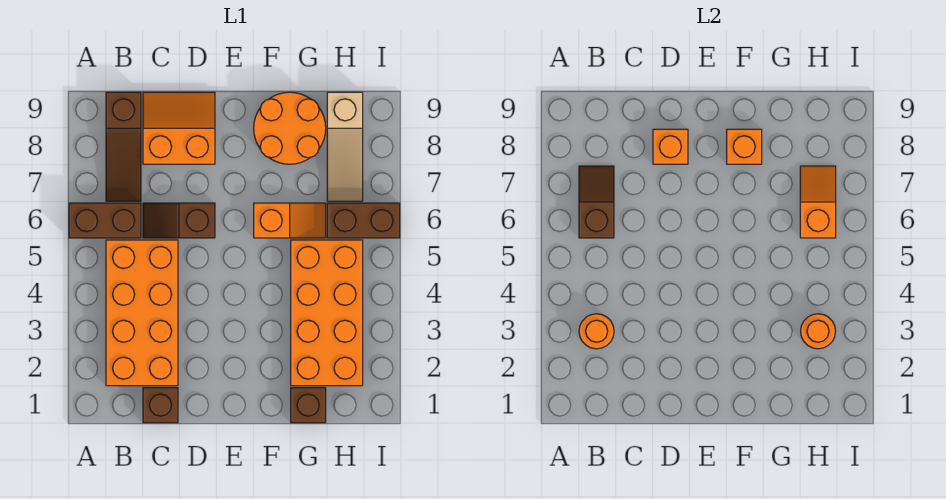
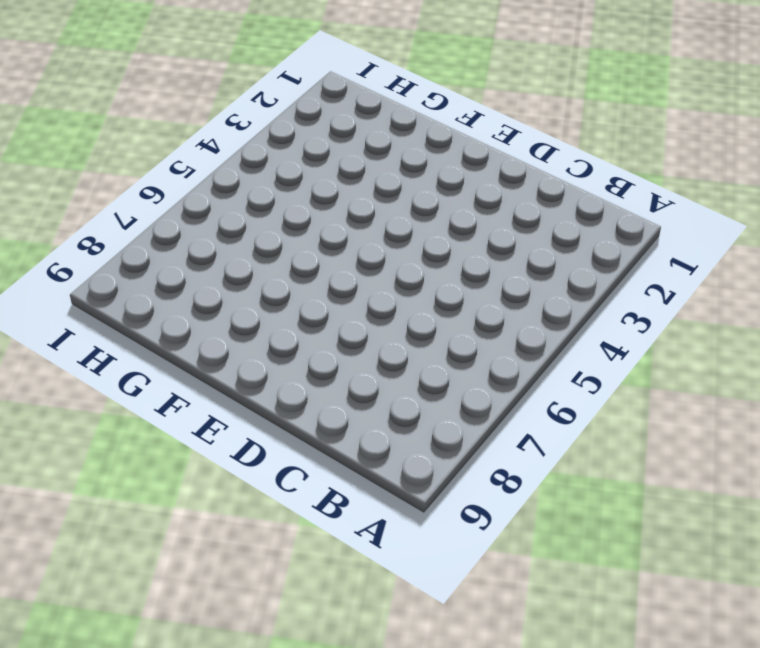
none -> brown 1x2 brick [69,203,141,238]
none -> orange 2x4 brick [106,240,178,386]
none -> brown 1x3 slope [106,92,141,201]

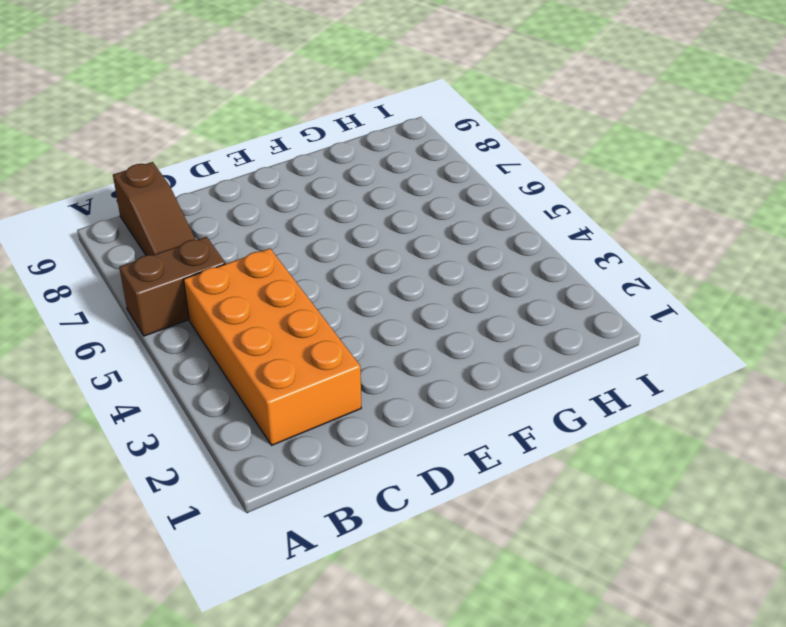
none -> brown 1x1 brick [143,388,178,423]
none -> brown 1x2 slope [143,203,215,238]
none -> orange 2x2 slope [143,92,215,164]

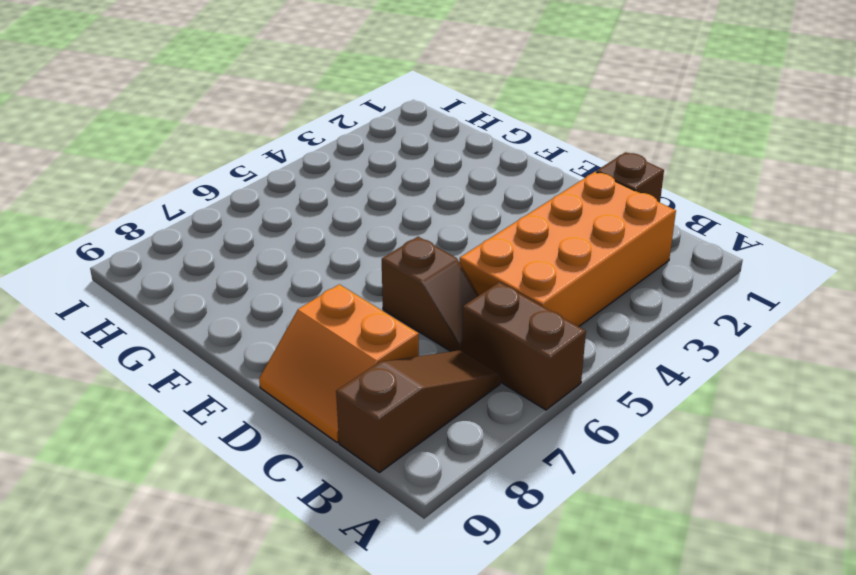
none -> orange 1x2 slope [254,203,326,238]
none -> orange 2x2 round brick [254,92,326,164]
none -> brown 1x1 brick [291,388,326,423]

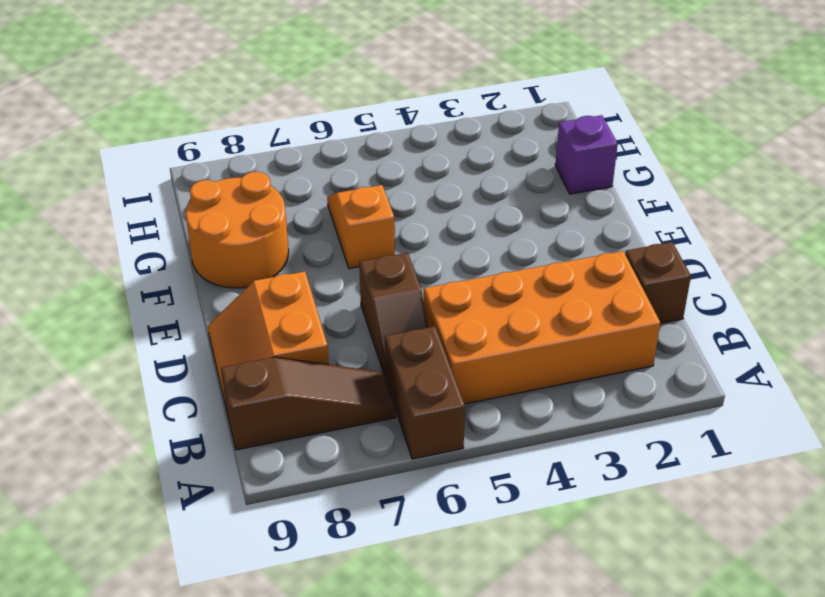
purple 1x1 brick [555,115,618,194] -> brown 1x1 brick [291,388,326,423]
none -> orange 2x4 brick [291,240,363,386]
none -> brown 1x2 brick [327,203,400,238]
none -> tan 1x3 slope [327,92,363,201]

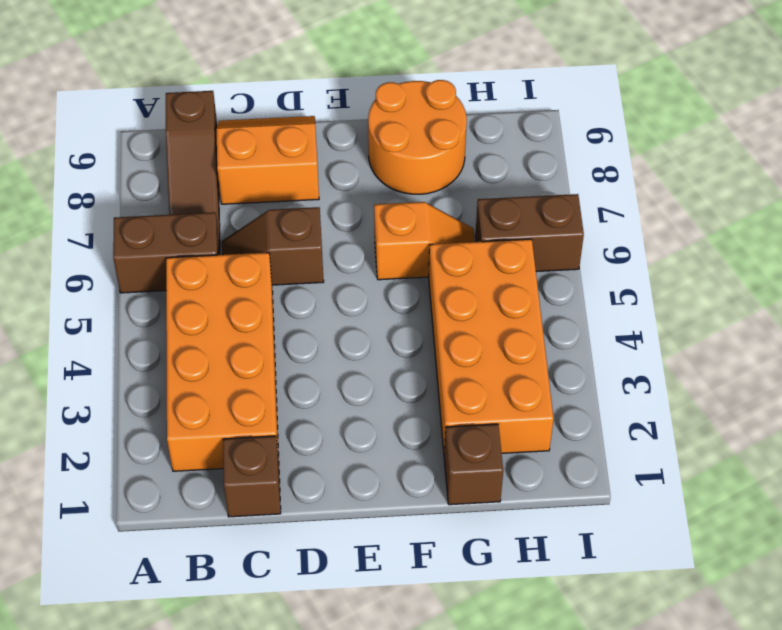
none -> tan 1x3 slope [327,92,363,201]
none -> orange 1x1 round brick [579,314,614,349]
none -> brown 1x2 slope [579,166,614,238]

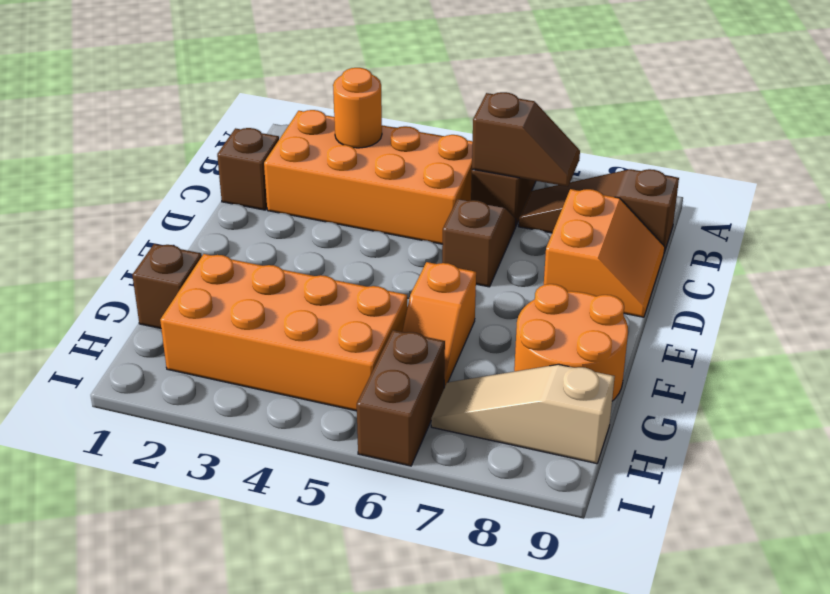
none -> orange 1x1 brick [653,129,688,164]
none -> orange 1x1 brick [727,129,762,164]
none -> orange 1x1 round brick [801,314,836,349]

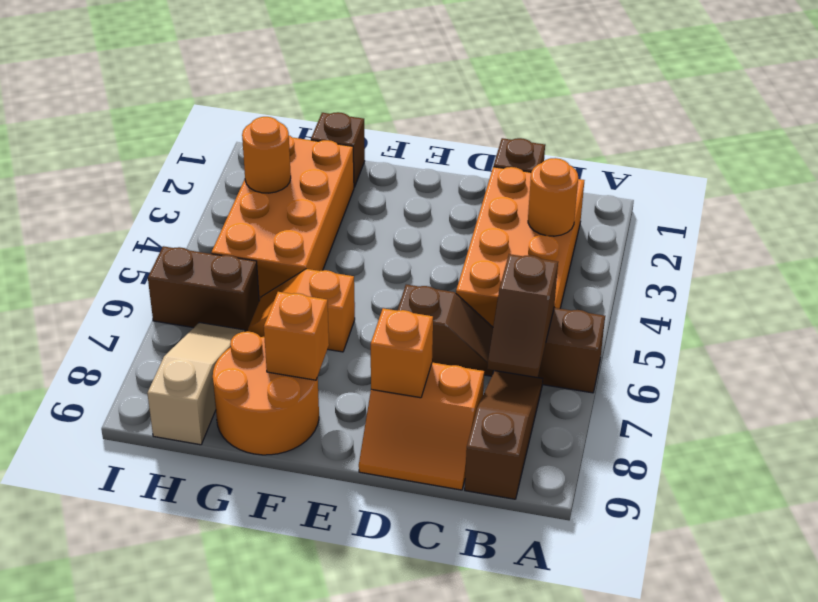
none -> orange 1x2 slope [800,166,836,238]

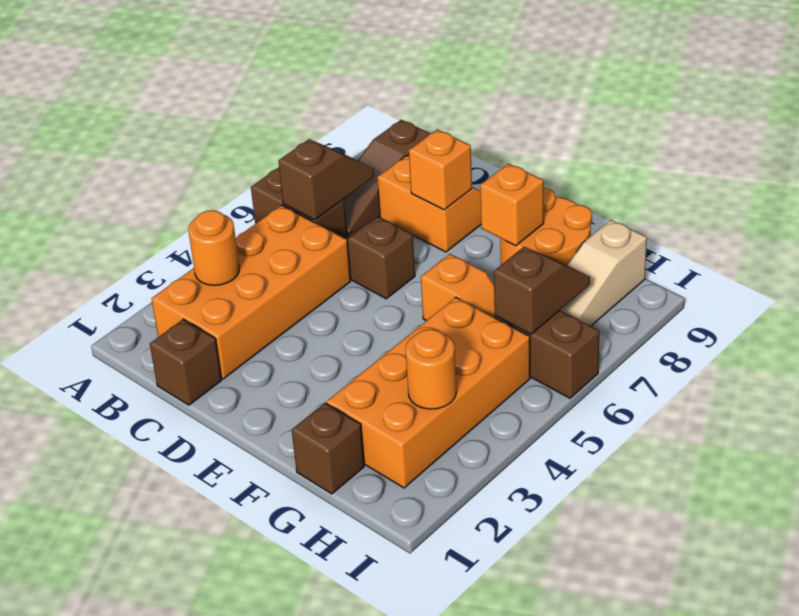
brown 1x2 slope [494,247,590,334] -> orange 1x2 slope [800,166,836,238]

